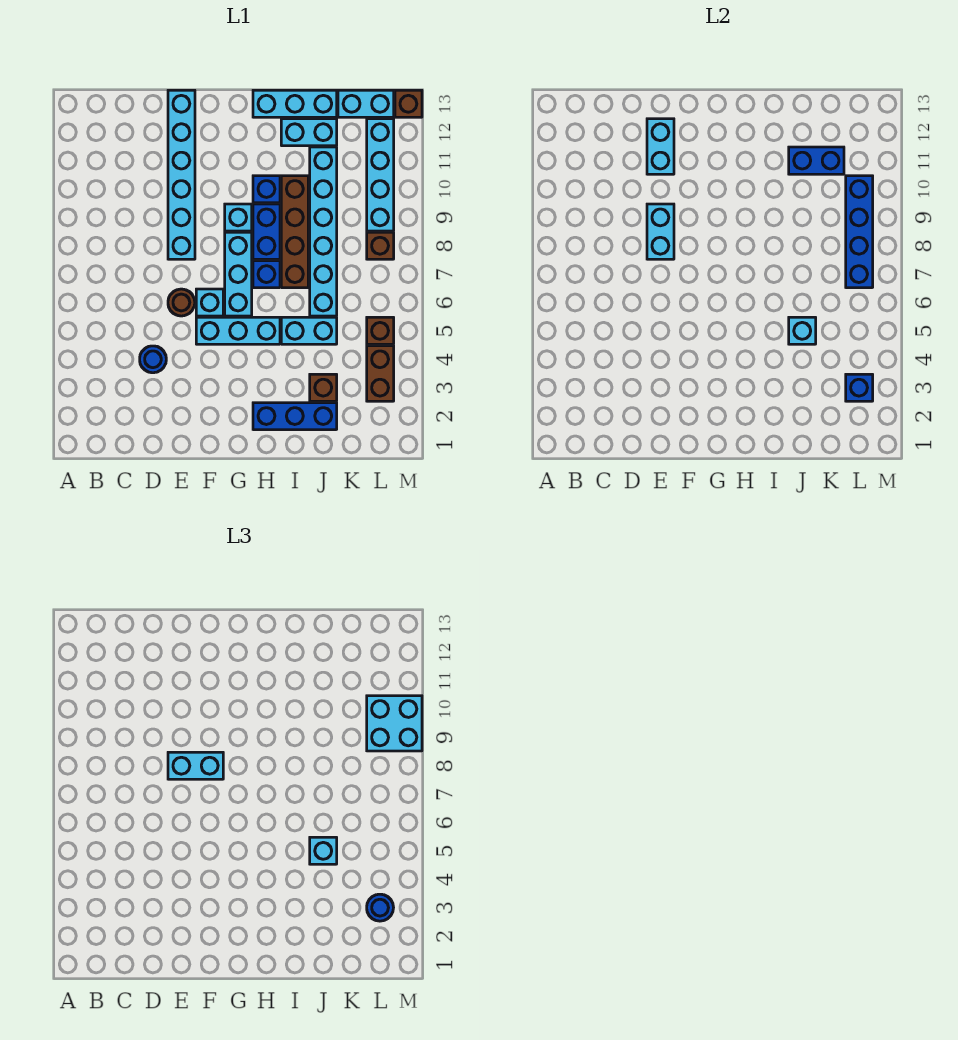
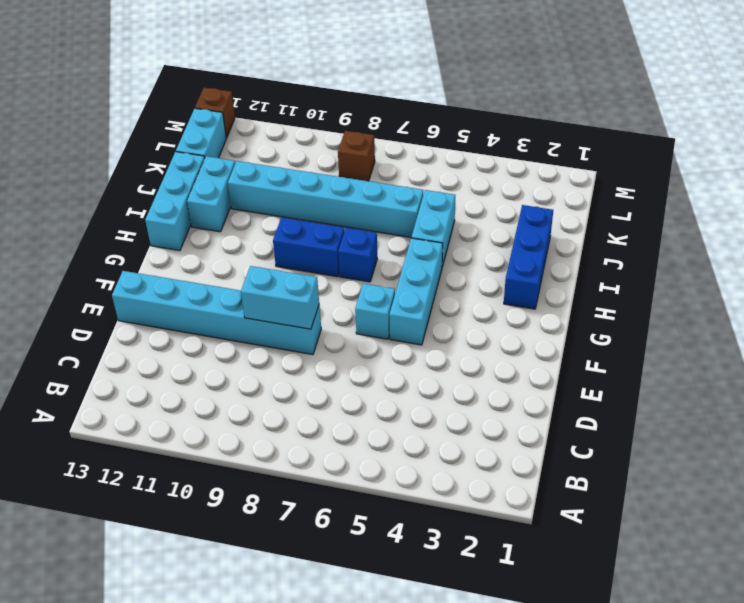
none -> blue 1x1 round brick [140,346,166,373]
none -> brown 1x1 round brick [168,289,195,316]
none -> cyan 1x3 brick [225,232,252,316]
none -> cyan 1x1 brick [225,204,252,231]

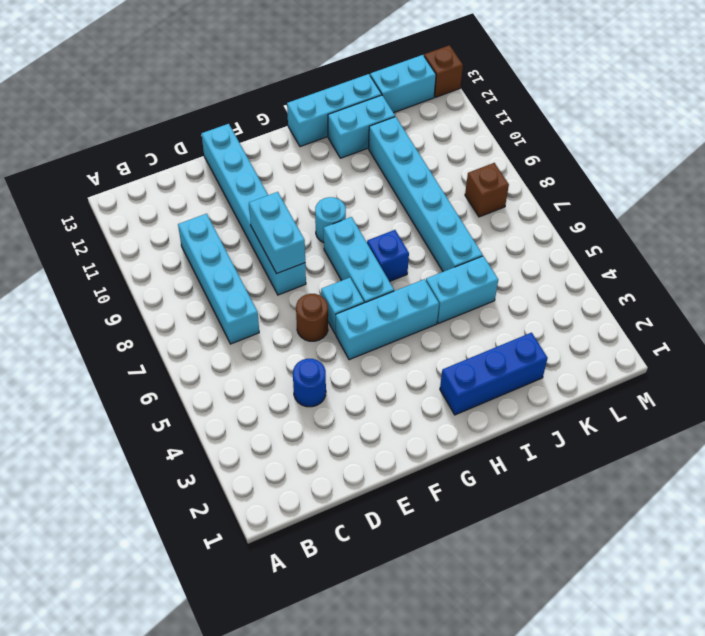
cyan 1x4 brick [178,214,259,344] -> cyan 1x4 brick moved to [367,119,394,231]
cyan 1x1 round brick [315,197,346,243] -> cyan 1x1 brick [225,204,252,231]
none -> blue 1x2 brick [253,204,280,259]
none -> blue 1x1 brick [253,176,280,203]
none -> brown 1x4 brick [281,176,308,288]
none -> brown 1x1 brick [310,374,337,401]

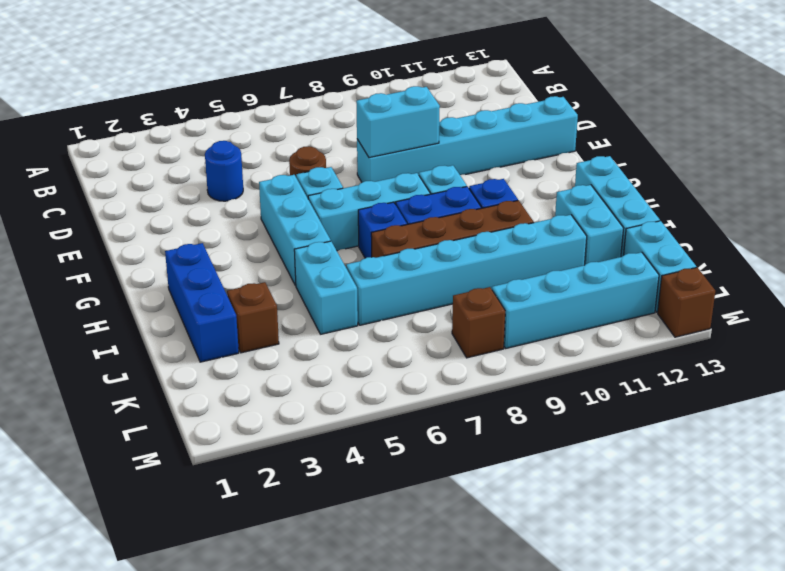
none -> brown 1x2 brick [367,346,394,401]
none -> brown 1x1 brick [367,317,394,344]
none -> cyan 1x2 brick [647,119,674,174]
none -> cyan 1x1 brick [789,317,816,344]

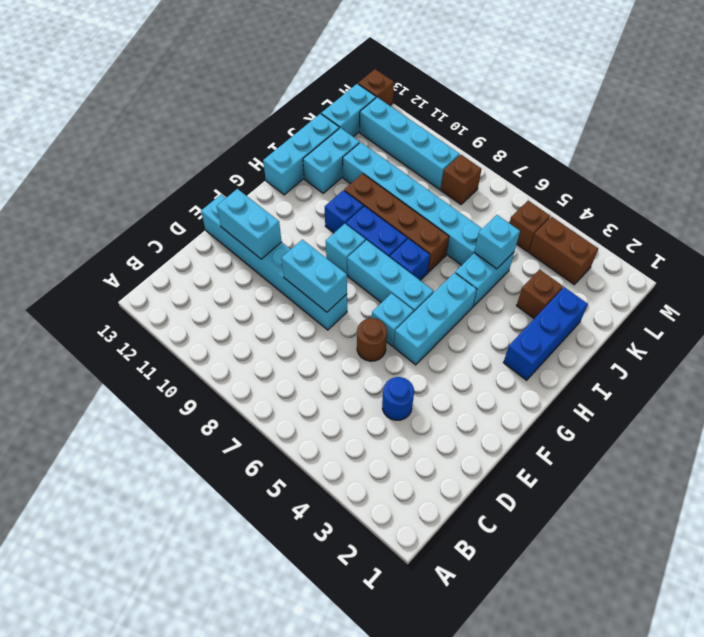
none -> blue 1x2 brick [789,147,844,174]
none -> blue 1x1 brick [846,374,873,401]
none -> blue 1x4 brick [846,176,873,288]
none -> cyan 1x2 brick [168,752,223,779]

